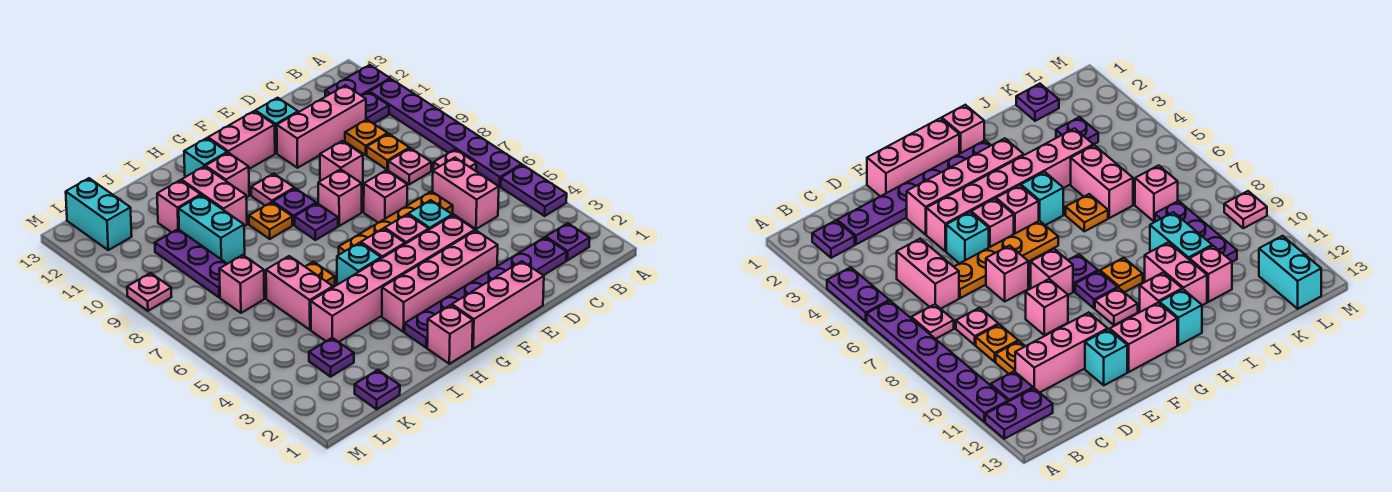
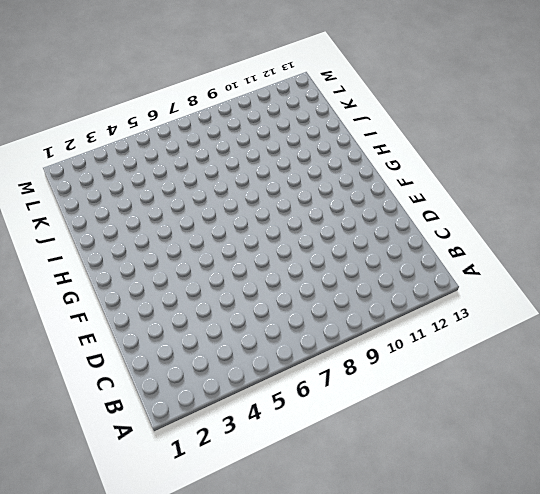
none -> purple 1x2 plate [501,165,567,216]
none -> purple 1x6 plate [370,79,522,186]
none -> purple 1x2 plate [325,65,390,97]
none -> purple 1x1 plate [546,223,590,260]

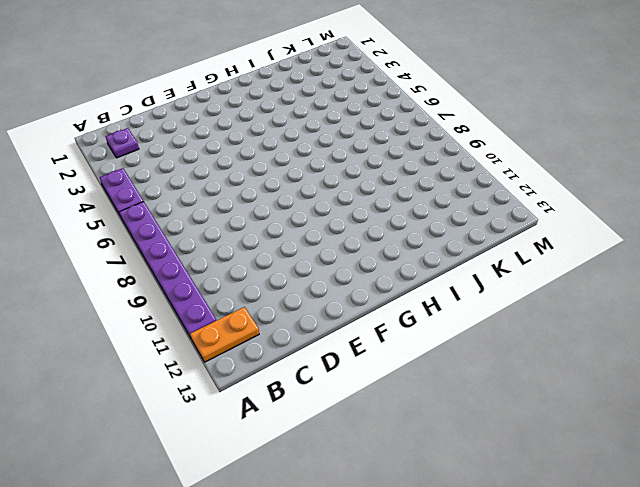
orange 1x2 plate [190,307,259,362] -> purple 1x2 plate [325,65,390,97]
none -> pink 1x1 plate [433,149,476,171]
none -> purple 1x1 plate [362,92,389,124]
none -> purple 1x6 plate [405,237,567,348]
none -> pink 1x2 brick [433,158,499,229]

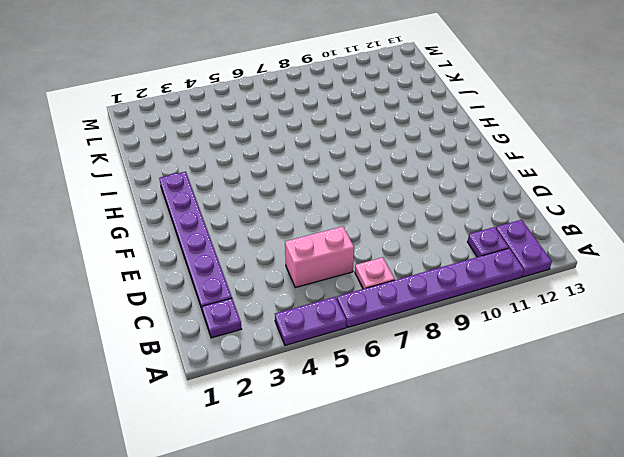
none -> pink 1x1 plate [388,148,431,184]
none -> orange 1x1 plate [367,134,409,170]
none -> orange 1x1 plate [345,120,388,155]
none -> pink 1x3 brick [277,85,366,168]

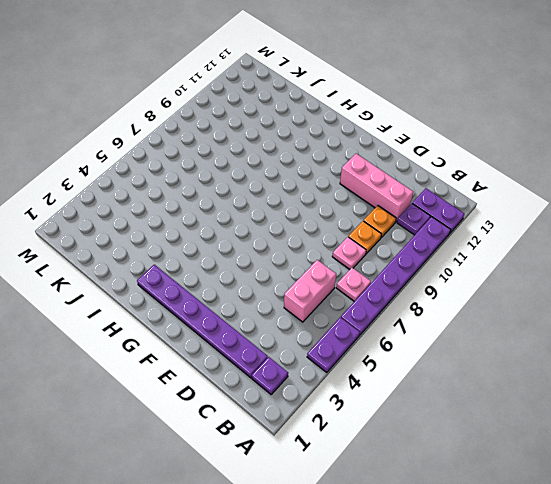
none -> orange 1x4 plate [339,191,453,255]
none -> pink 1x3 brick [452,261,544,349]
none -> pink 1x4 brick [382,231,498,332]
none -> pink 1x6 brick [311,215,475,342]

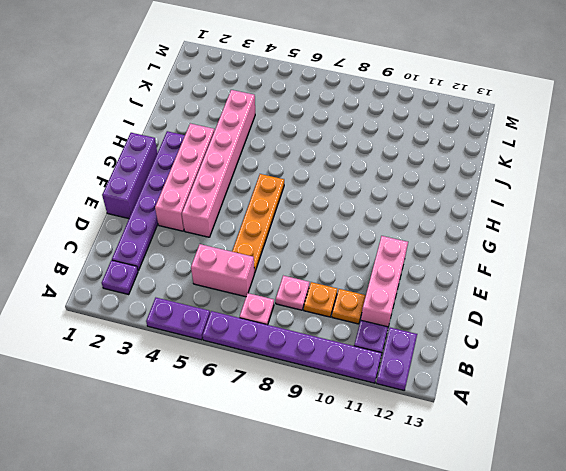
purple 1x3 brick [102,133,157,219] -> pink 1x3 brick [452,261,544,349]
none -> cyan 1x1 brick [408,200,452,229]
none -> pink 1x1 brick [364,170,407,223]
none -> pink 1x1 brick [320,141,363,185]
none -> cyan 1x1 brick [255,98,298,153]

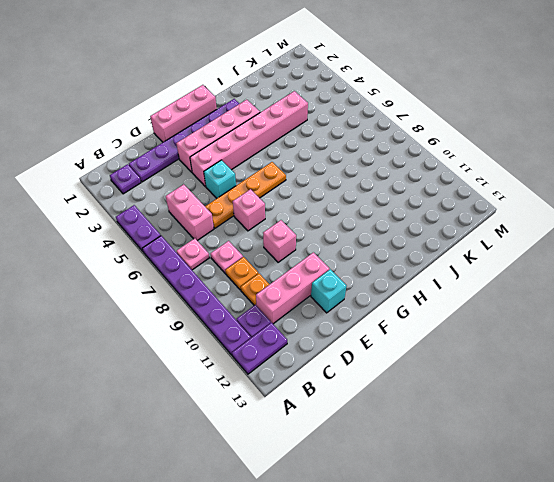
none -> pink 1x1 brick [385,214,429,244]
none -> pink 1x1 brick [318,169,362,226]
none -> pink 1x2 brick [208,111,275,169]
none -> pink 1x1 brick [361,228,405,258]

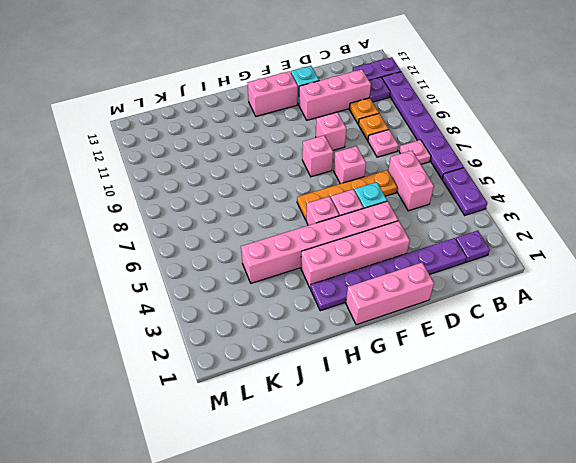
none -> purple 1x1 plate [295,203,338,240]
none -> purple 1x1 plate [273,188,316,225]
none -> pink 1x1 plate [251,174,294,206]
none -> pink 1x1 brick [427,305,473,364]

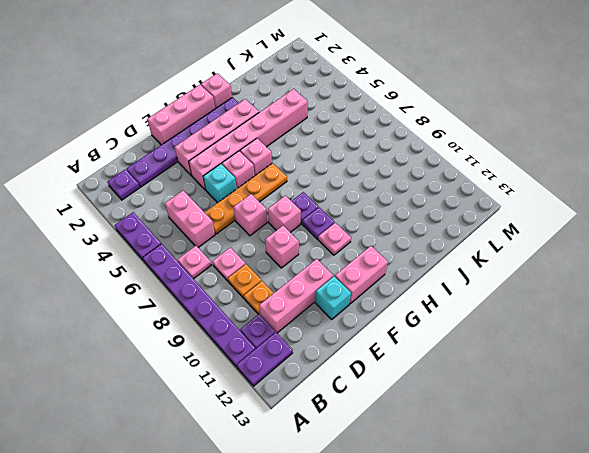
none -> cyan 1x1 brick [337,243,381,285]
none -> orange 1x1 plate [249,202,292,239]
none -> pink 1x1 brick [206,153,249,198]
none -> cyan 1x1 brick [184,138,227,177]

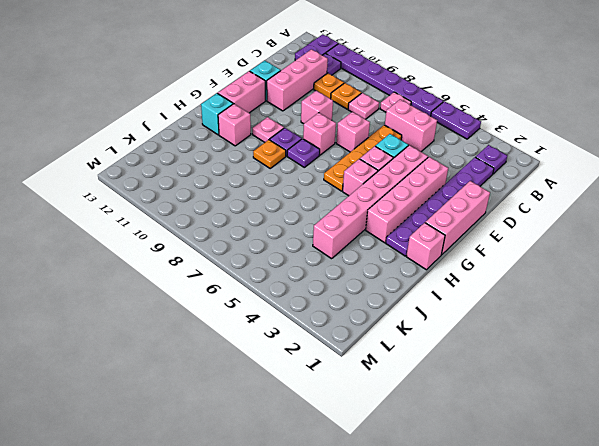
none -> cyan 1x1 brick [337,243,381,285]
none -> orange 1x1 plate [305,262,335,287]
none -> pink 1x2 brick [181,166,247,226]
none -> pink 1x2 brick [266,256,333,330]

